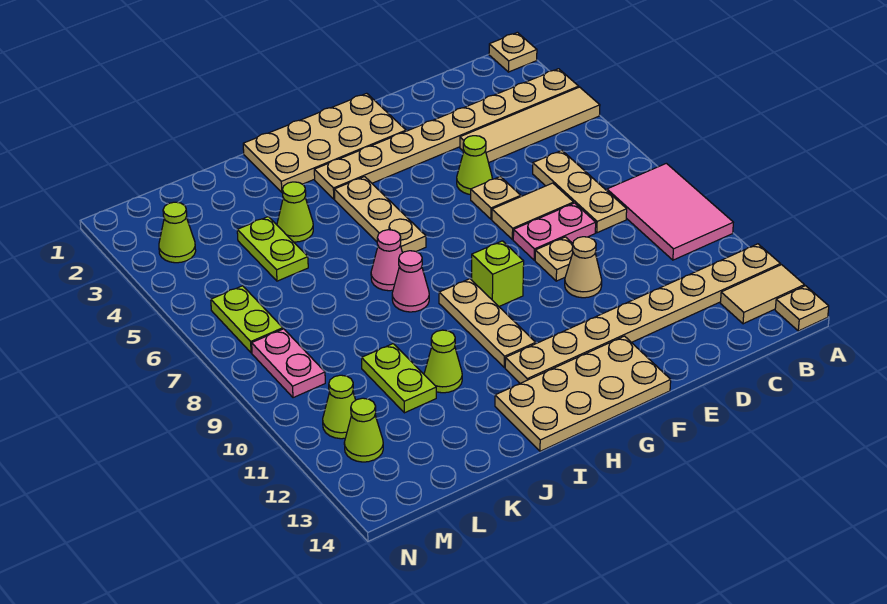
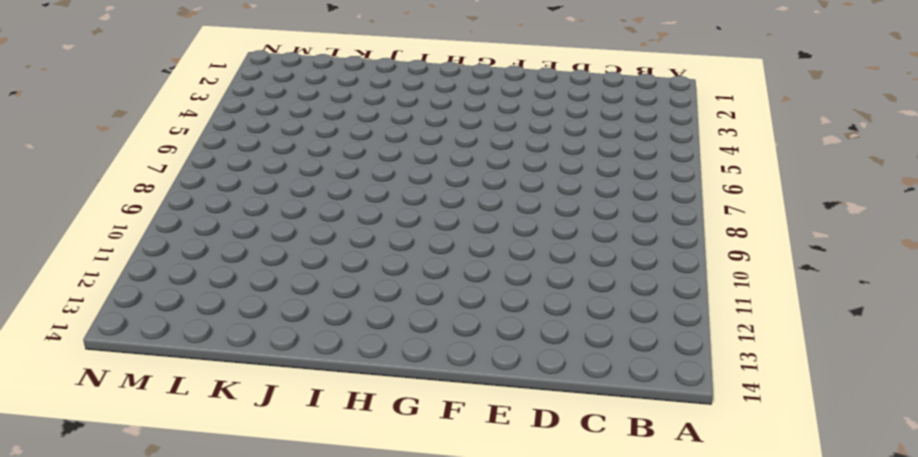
none -> tan 1x1 plate [489,32,537,72]
none -> tan 1x8 plate [314,69,579,199]
none -> tan 1x4 tile [460,87,600,163]
none -> pink 2x3 tile [607,163,733,260]

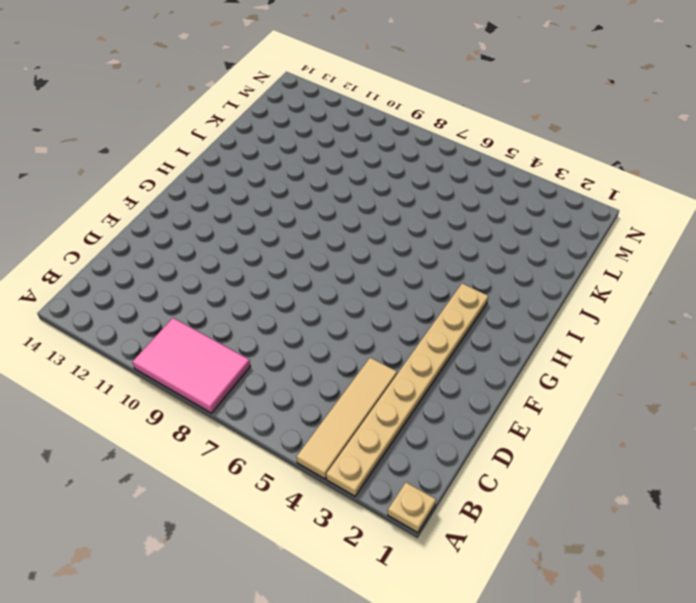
none -> tan 1x8 plate [505,244,780,383]
none -> tan 1x2 tile [720,265,804,324]
none -> tan 1x1 plate [775,286,829,331]
none -> tan 1x3 plate [533,151,627,233]

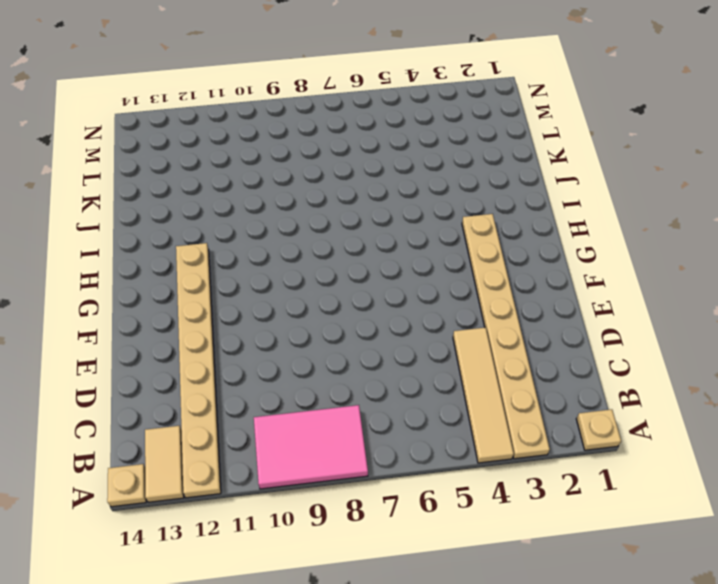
none -> tan 1x3 plate [533,151,627,233]
none -> tan 1x2 tile [492,183,574,240]
none -> pink 1x2 plate [513,203,596,260]
none -> lime 1x1 cone [457,136,492,195]

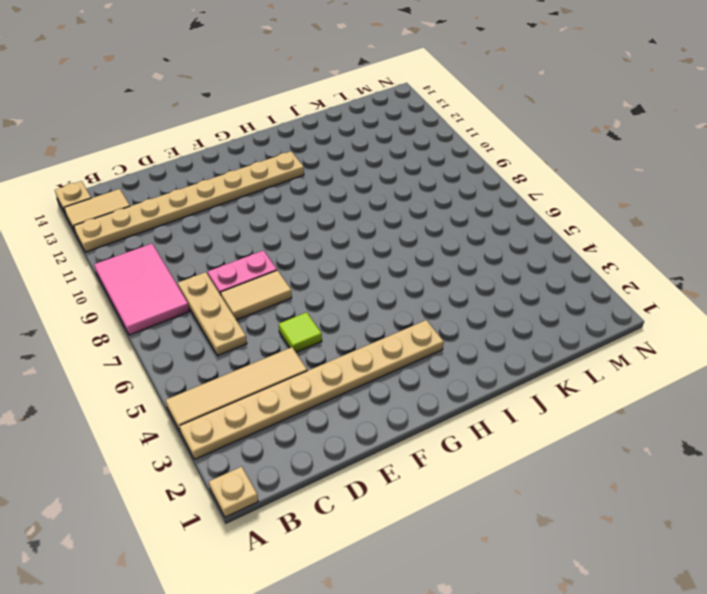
lime 1x1 tile [279,312,322,352] -> lime 1x1 cone [457,136,492,195]
none -> tan 1x1 plate [471,177,521,219]
none -> tan 1x1 plate [535,237,573,281]
none -> tan 1x1 cone [565,237,602,298]
none -> tan 2x4 plate [243,93,406,192]

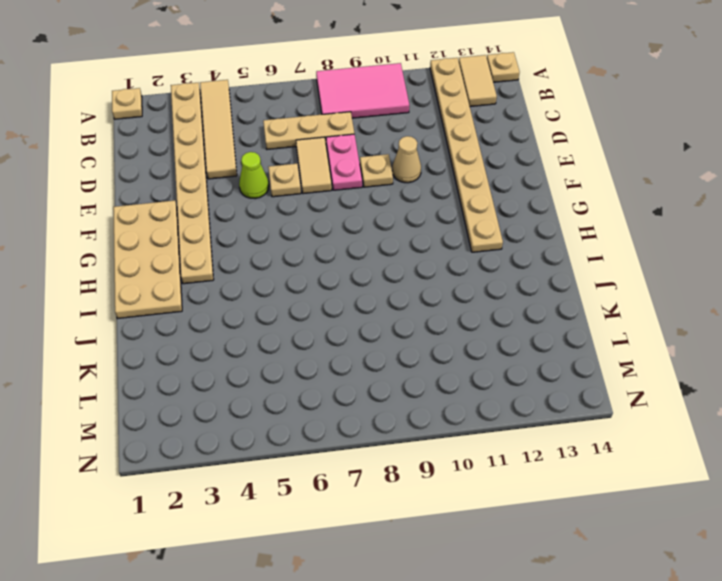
none -> tan 2x4 plate [495,336,671,451]
none -> lime 1x1 brick [472,241,524,306]
none -> tan 1x3 plate [334,177,426,253]
none -> tan 1x3 plate [439,279,536,368]

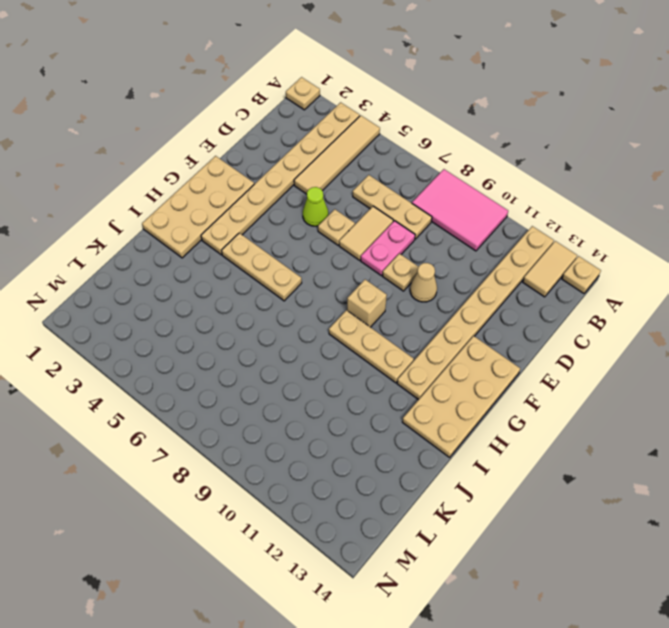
tan 1x1 brick [347,280,387,327] -> lime 1x1 brick [472,241,524,306]
none -> pink 1x1 cone [371,230,402,291]
none -> pink 1x1 cone [392,251,429,312]
none -> lime 1x1 cone [277,182,313,242]
none -> lime 1x1 cone [424,330,462,393]

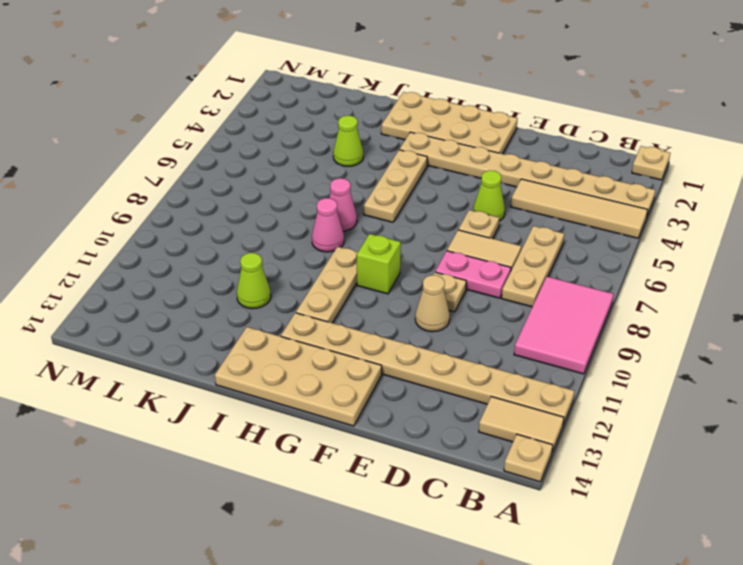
none -> lime 1x2 plate [237,217,308,281]
none -> lime 1x2 plate [362,344,436,413]
none -> lime 1x1 cone [159,202,196,263]
none -> lime 1x2 plate [211,286,283,353]

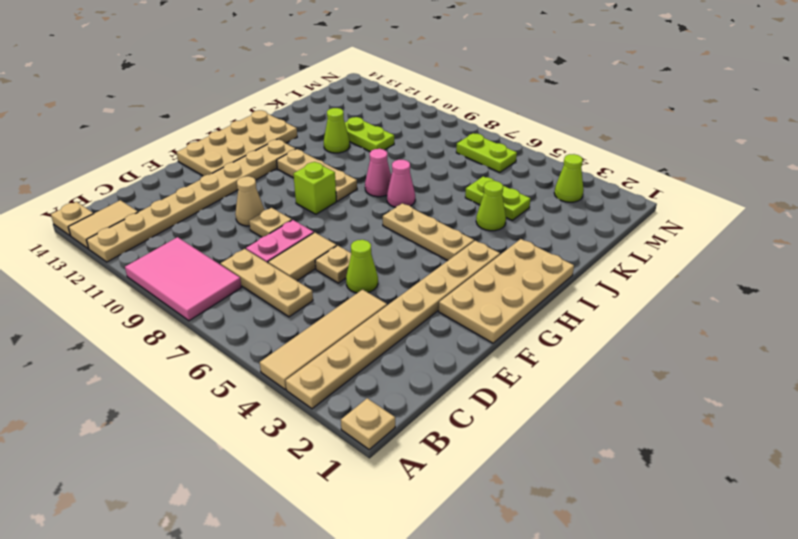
none -> pink 1x2 plate [252,329,325,398]
none -> lime 1x1 cone [323,375,355,439]
none -> lime 1x1 cone [344,398,383,462]

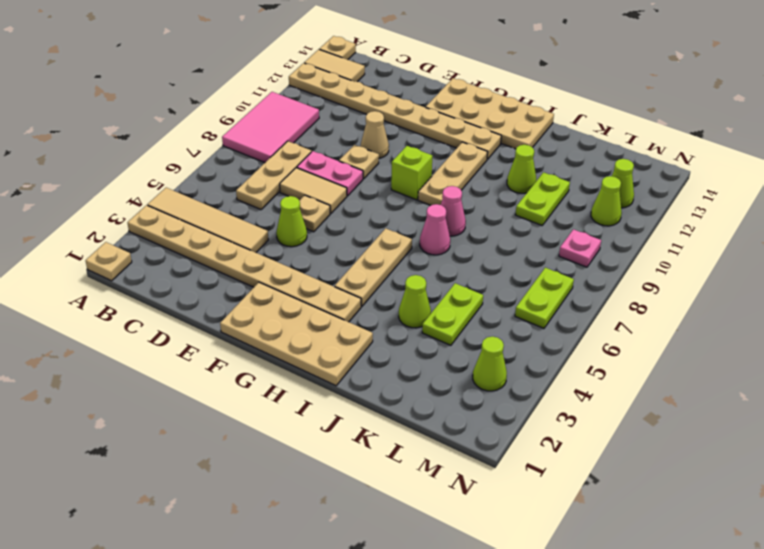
pink 1x1 plate [559,229,601,267] -> pink 1x2 plate [252,329,325,398]

